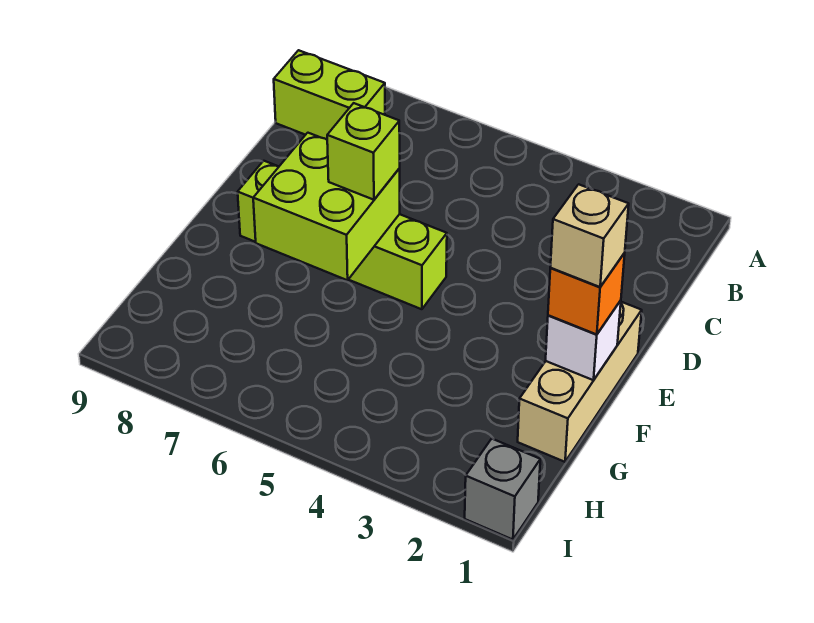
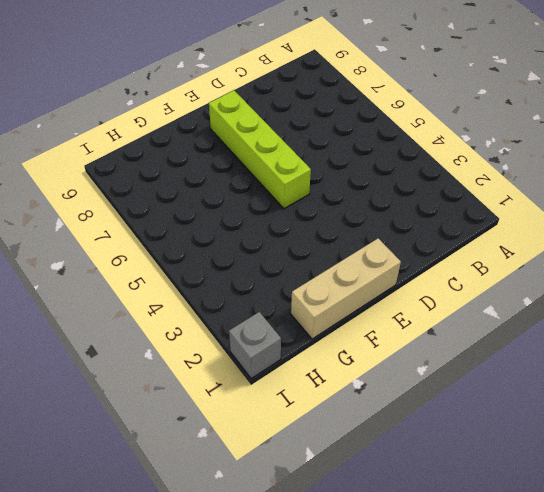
none -> lime 1x2 brick [274,50,385,140]
none -> lime 2x2 brick [253,133,400,280]

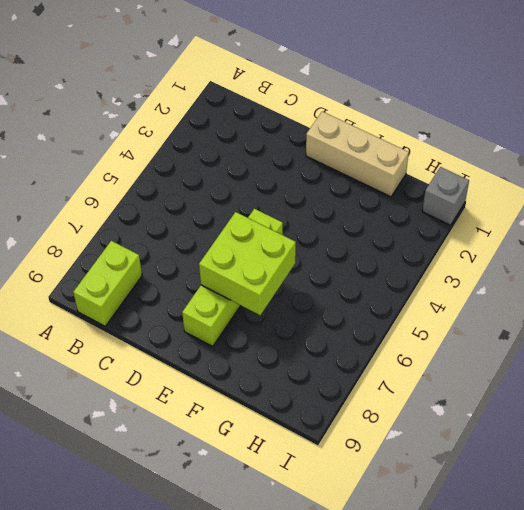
none -> white 1x1 brick [546,300,621,380]
none -> lime 1x1 brick [327,103,400,200]

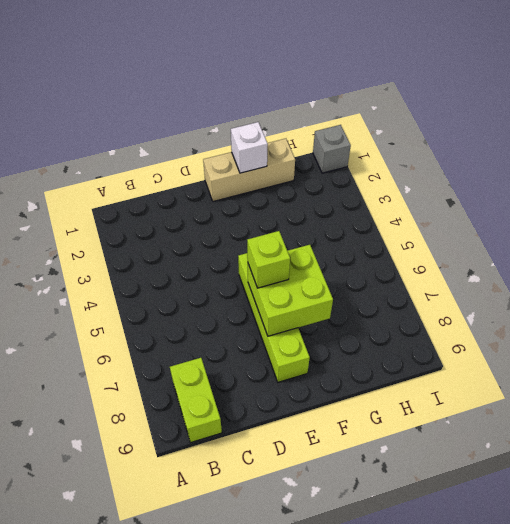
none -> orange 1x1 brick [548,253,625,335]
none -> tan 1x1 brick [550,184,629,287]

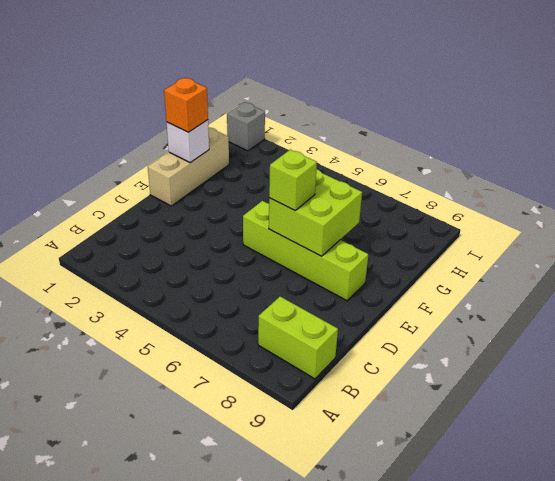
none -> tan 1x1 brick [550,184,629,287]

